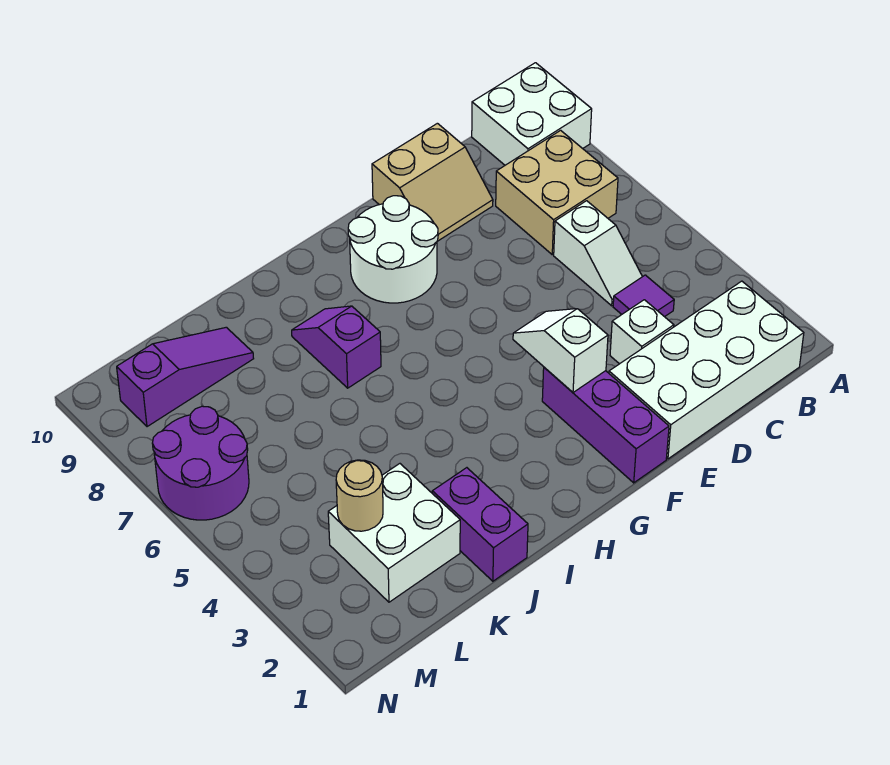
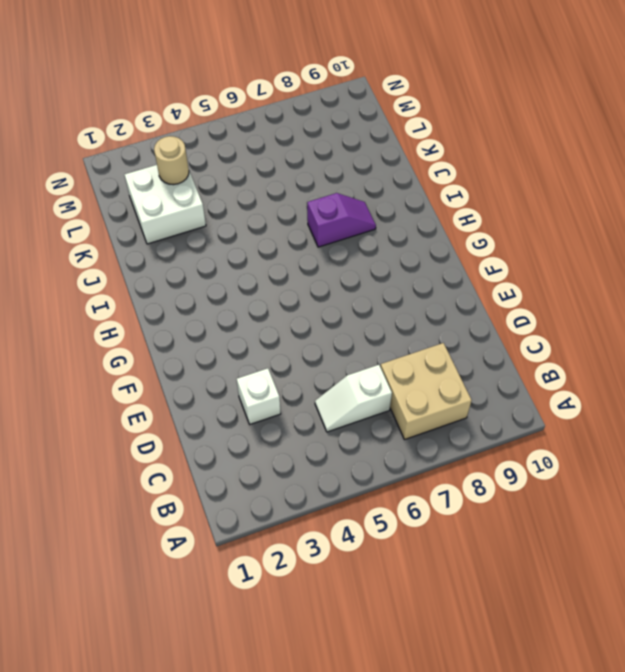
none -> white 2x2 brick [472,63,592,165]
none -> white 2x4 brick [609,281,804,459]
none -> purple 1x1 tile [613,275,674,317]

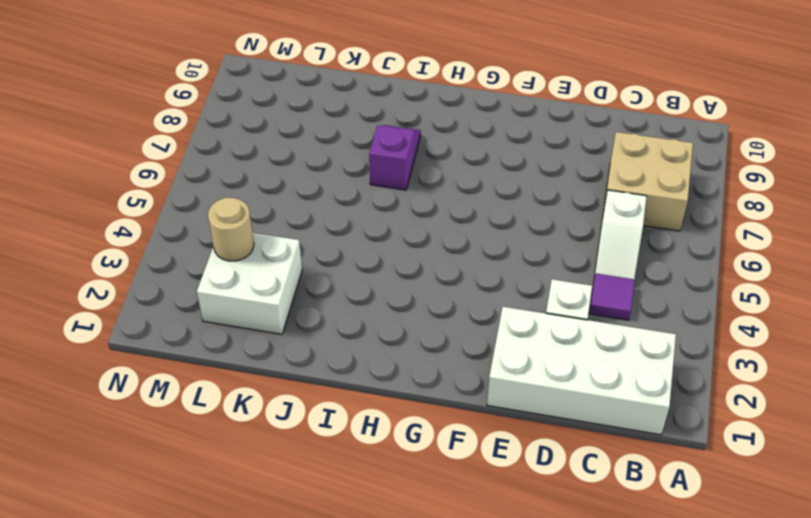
none -> white 2x2 brick [472,63,592,165]
none -> tan 2x2 slope [372,123,493,241]
none -> purple 1x3 brick [542,367,669,483]

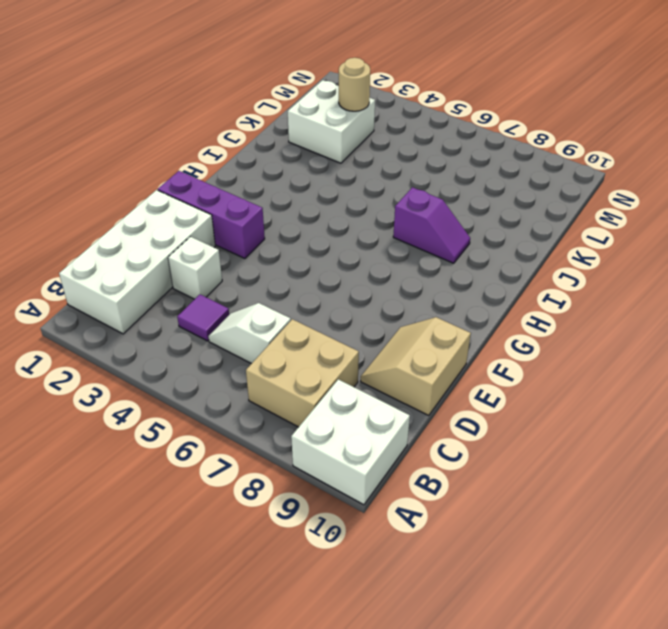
none -> white 2x2 round brick [348,196,438,303]
none -> purple 1x2 brick [432,468,528,581]
none -> purple 1x3 slope [117,327,254,427]

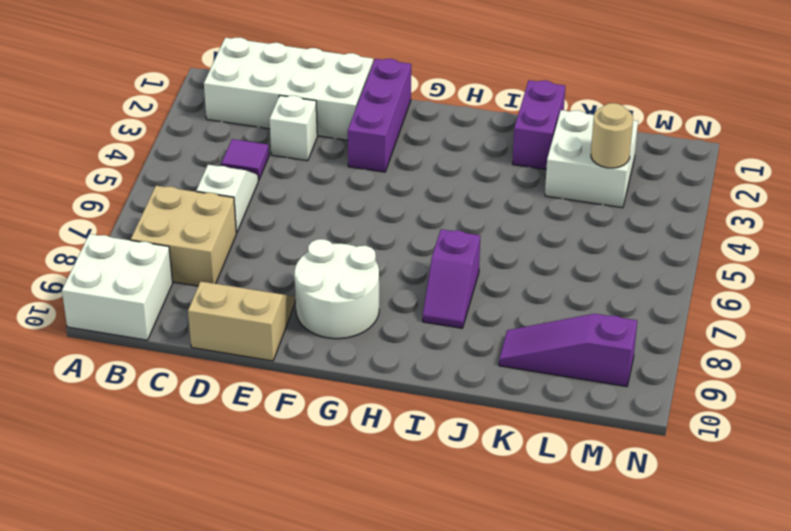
none -> purple 2x2 round brick [152,406,249,520]
none -> white 1x2 slope [513,309,608,392]

